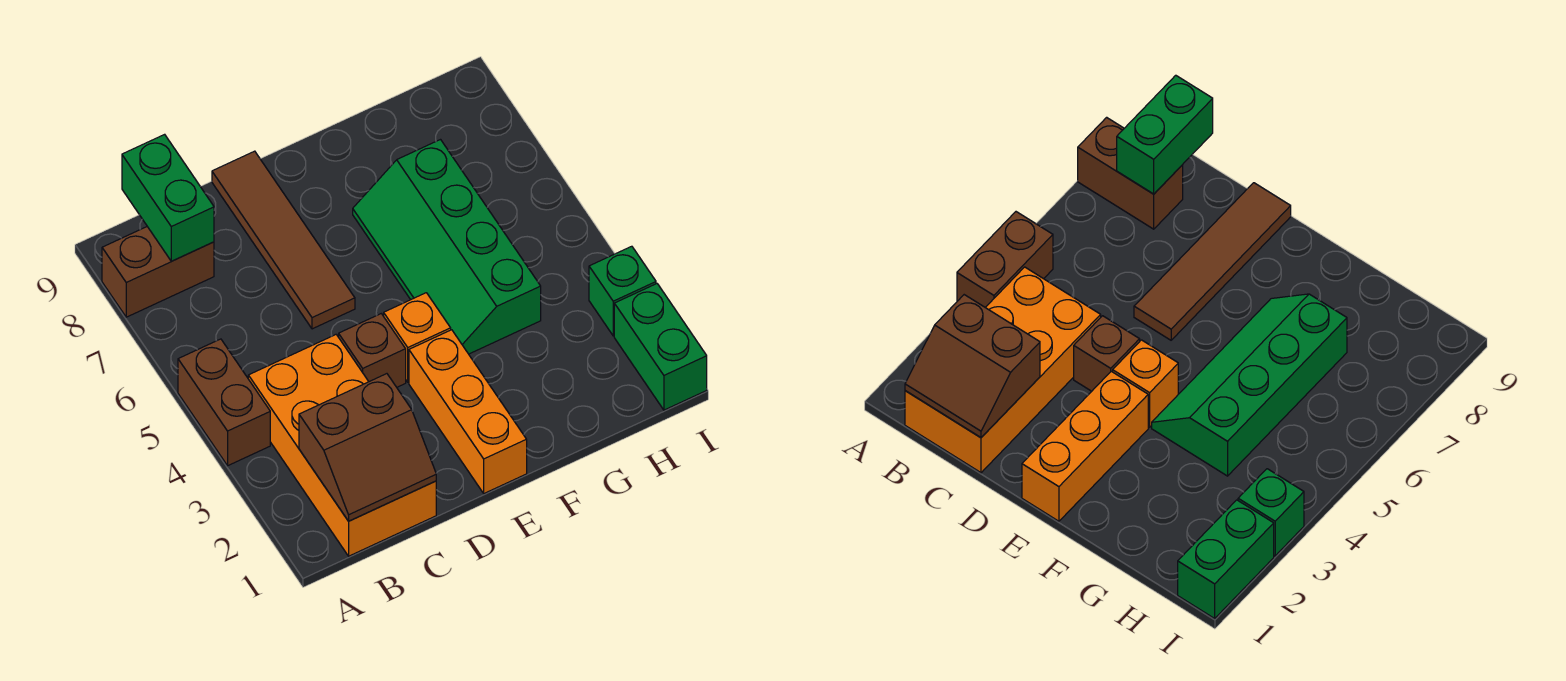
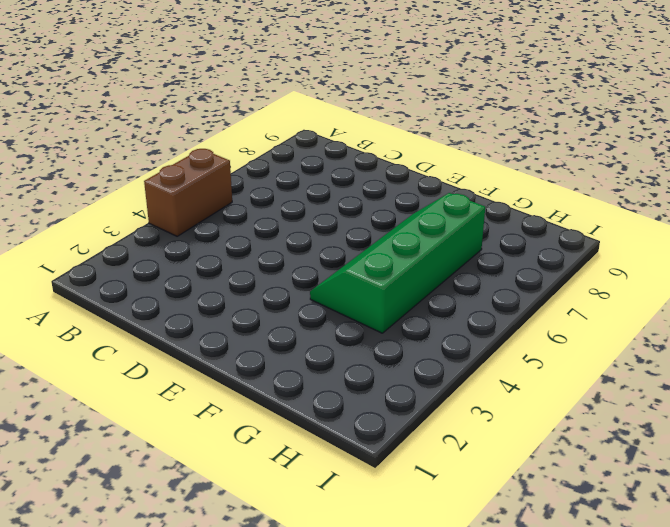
none -> brown 1x2 brick [102,227,214,317]
none -> orange 2x4 brick [248,335,436,556]
none -> brown 1x1 brick [339,314,406,387]

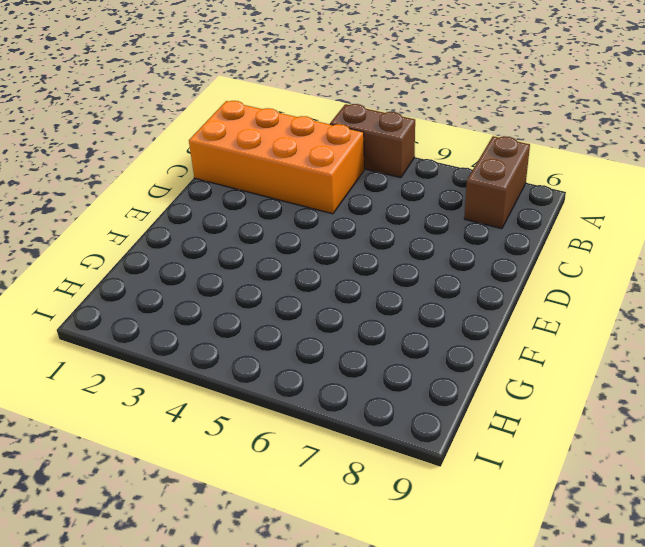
none -> brown 1x1 brick [339,314,406,387]
none -> brown 1x4 tile [212,151,355,329]
none -> orange 1x3 brick [409,330,527,493]

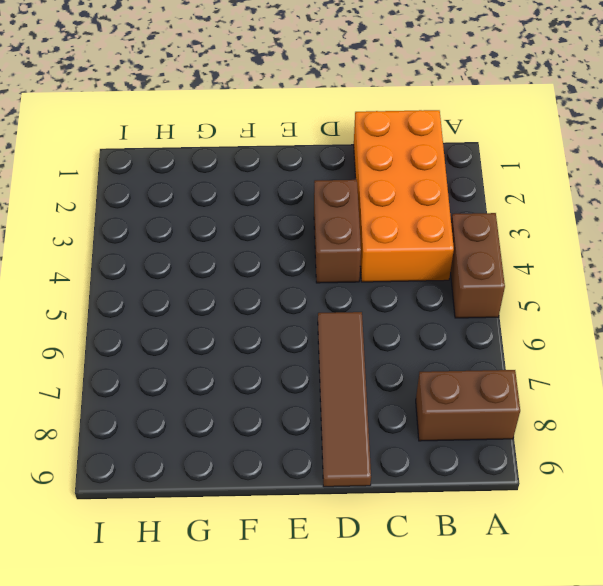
brown 1x2 brick [314,180,361,283] -> brown 1x1 brick [339,314,406,387]
none -> orange 1x3 brick [409,330,527,493]
none -> orange 1x1 brick [384,293,451,382]
none -> green 2x4 slope [353,140,541,354]

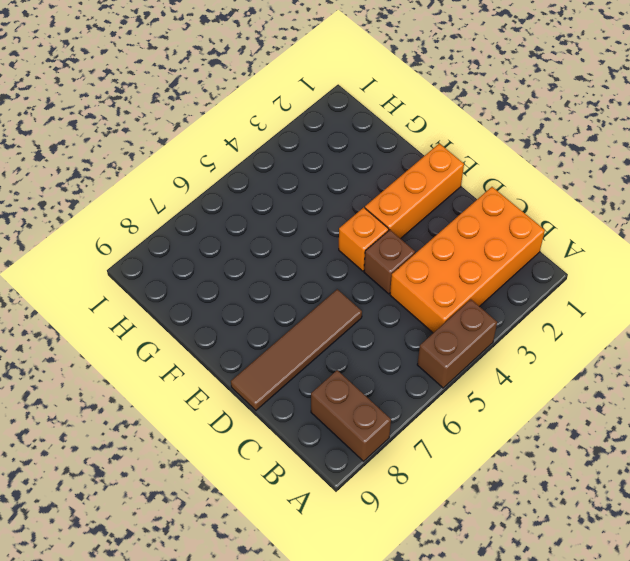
none -> green 2x4 slope [353,140,541,354]
none -> green 1x2 brick [614,284,707,410]
none -> green 1x1 brick [589,246,656,336]

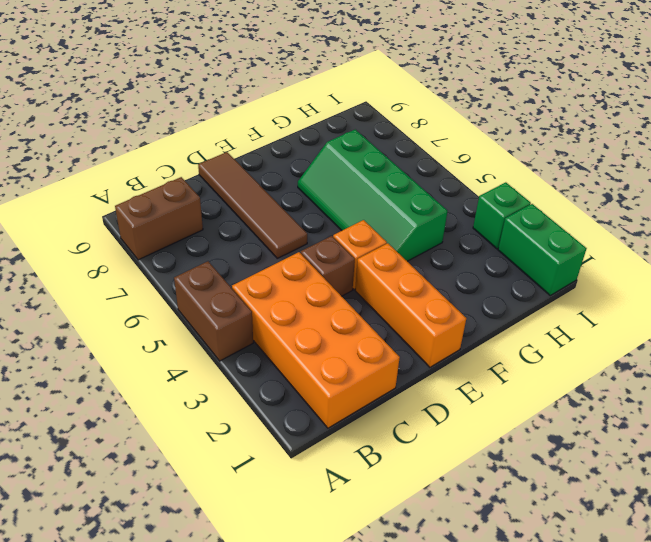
none -> brown 2x2 slope [299,374,436,521]
none -> green 1x2 brick [122,134,214,261]

